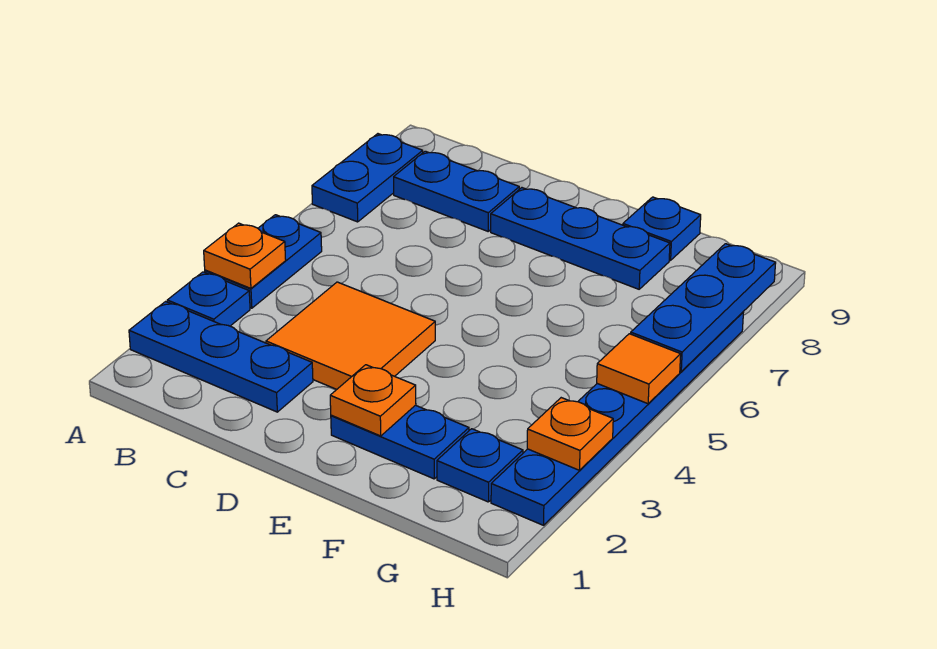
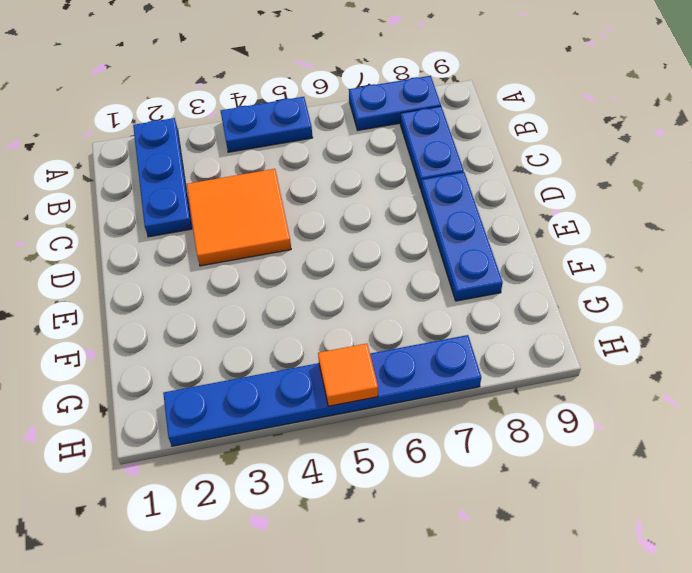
none -> blue 1x1 plate [167,272,250,326]
none -> blue 1x2 plate [331,405,469,479]
none -> blue 1x1 plate [623,197,701,260]

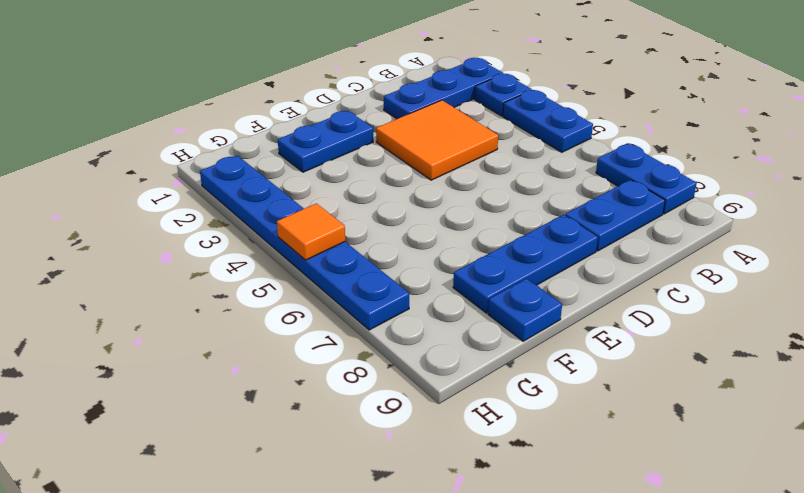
none -> blue 1x1 plate [437,429,523,502]
none -> orange 1x1 plate [204,223,286,288]
none -> orange 1x1 plate [330,365,416,436]

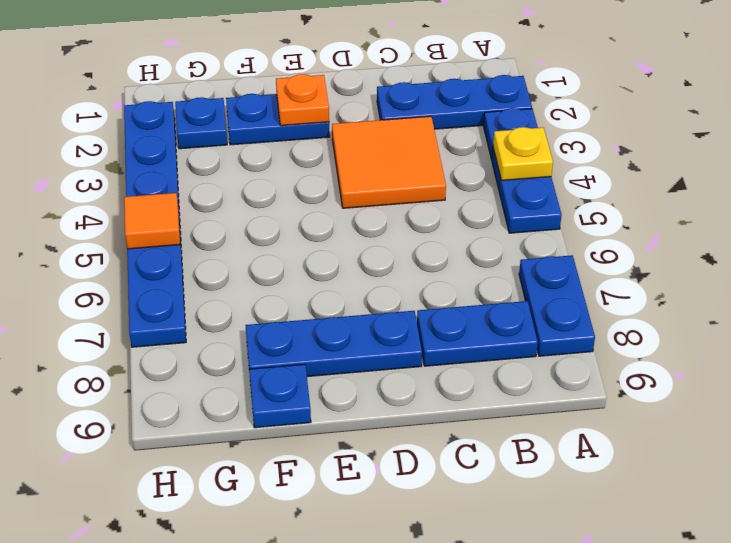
yellow 1x1 plate [493,127,553,181] -> orange 1x1 plate [204,223,286,288]
none -> orange 1x1 plate [527,398,613,470]
none -> blue 1x3 plate [631,244,776,371]

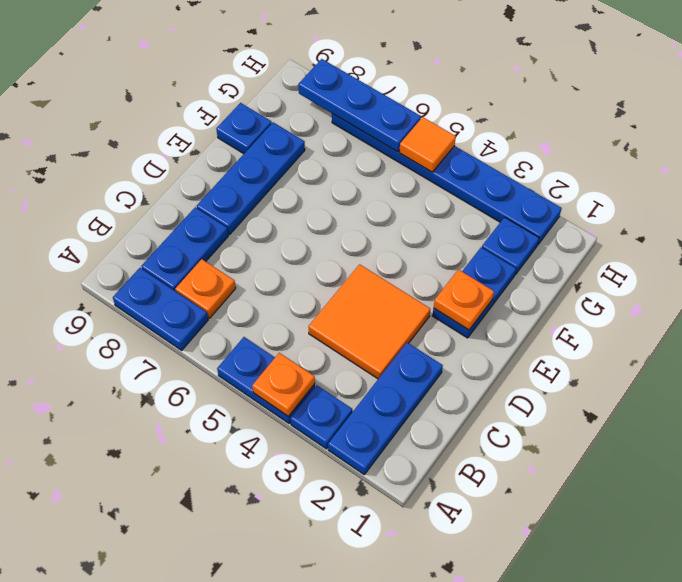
orange 1x1 plate [175,259,236,318] -> orange 1x1 plate moved to [527,398,613,470]

